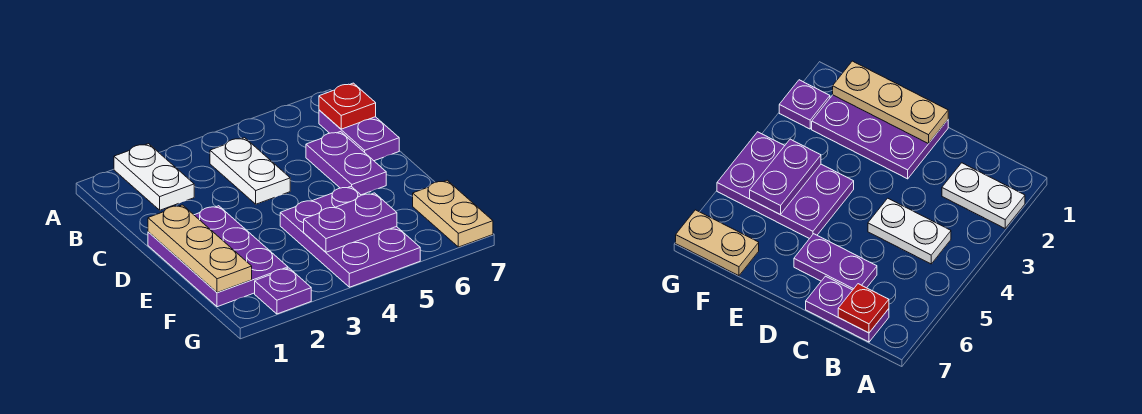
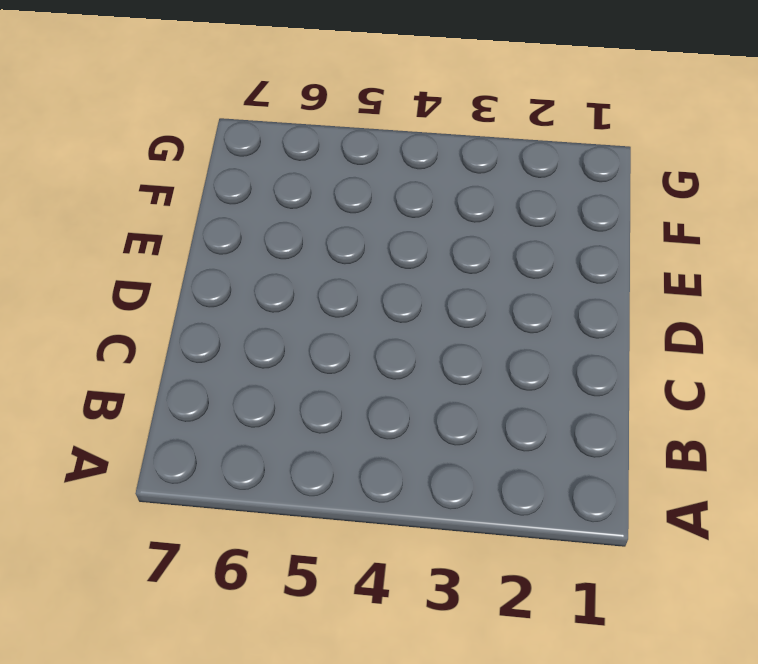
none -> white 1x2 plate [114,144,194,210]
none -> white 1x2 plate [210,138,290,204]

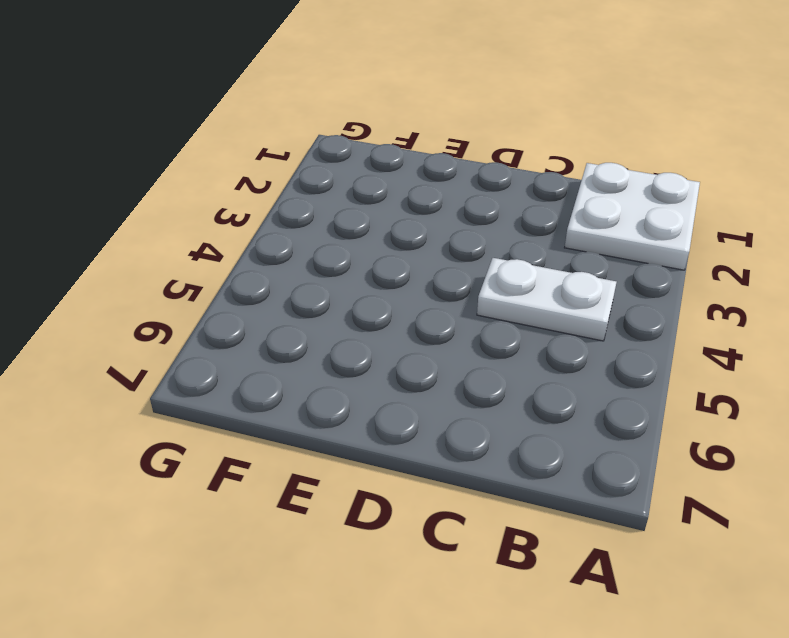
white 2x2 plate [565,163,700,270] -> white 1x2 plate [114,144,194,210]
none -> purple 1x2 plate [319,110,399,161]
none -> purple 1x2 plate [306,132,386,195]

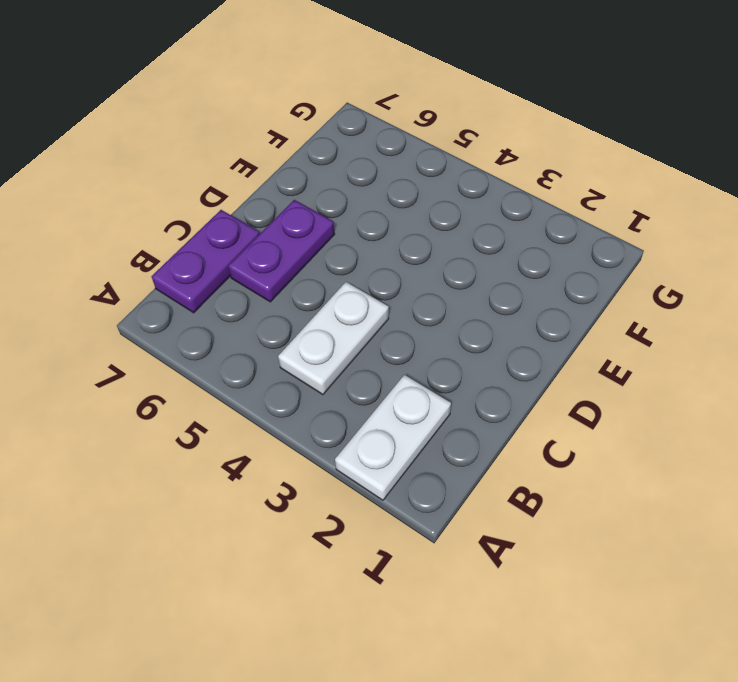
none -> purple 2x3 plate [148,206,288,307]
none -> purple 2x3 plate [280,187,420,287]

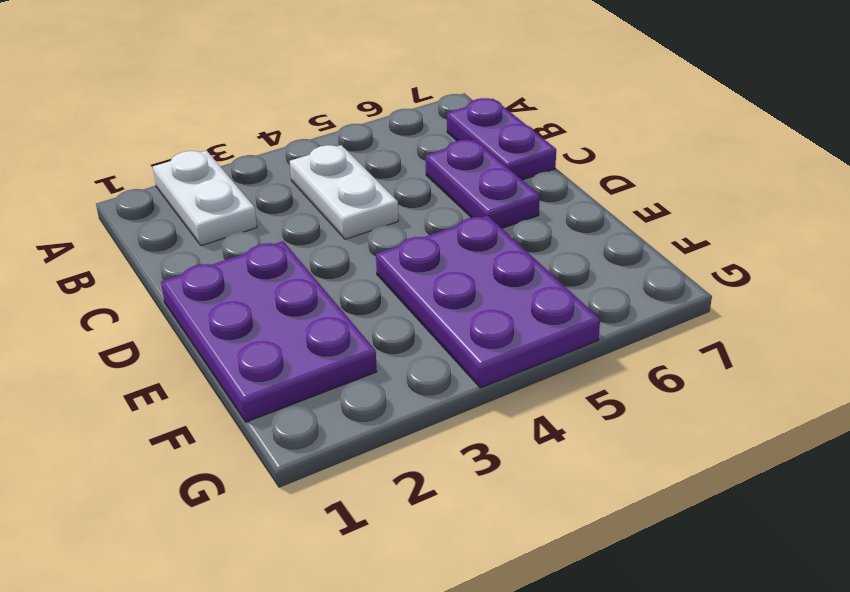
none -> tan 1x2 plate [413,180,493,247]
none -> purple 1x1 plate [255,268,311,314]

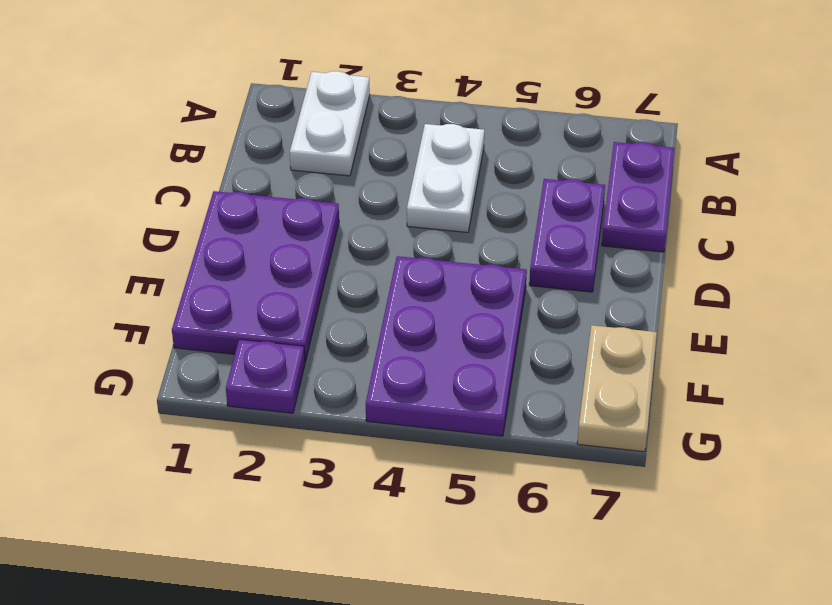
none -> red 1x1 plate [319,83,376,129]
none -> tan 1x3 plate [148,205,252,293]

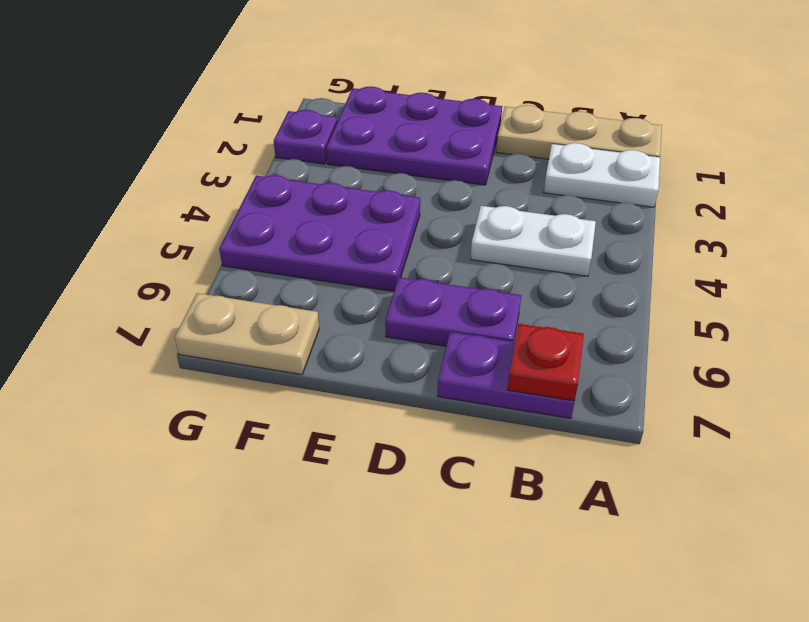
tan 1x3 plate [496,105,662,159] -> tan 1x3 plate moved to [148,205,252,293]
none -> purple 1x2 plate [304,193,397,252]

